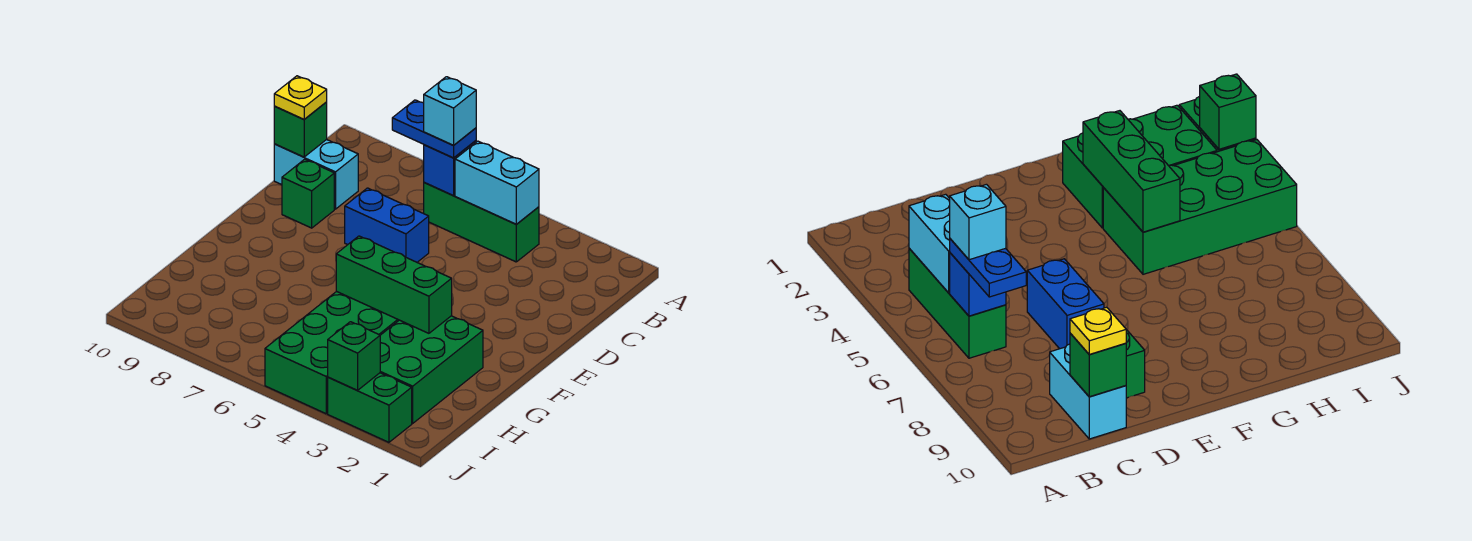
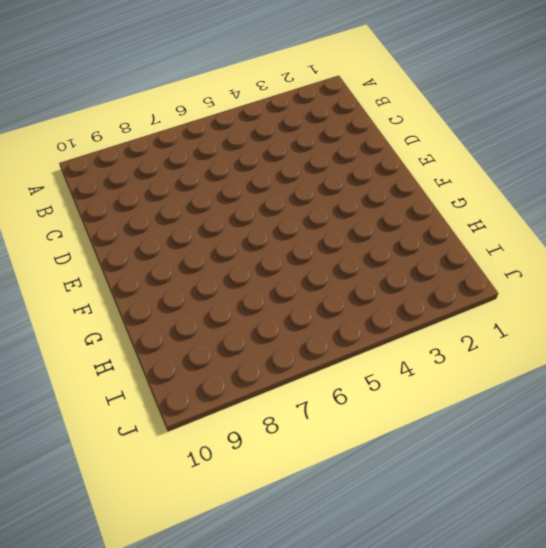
none -> green 1x3 brick [424,183,539,262]
none -> cyan 1x2 brick [274,139,358,209]
none -> blue 1x2 brick [345,188,429,262]

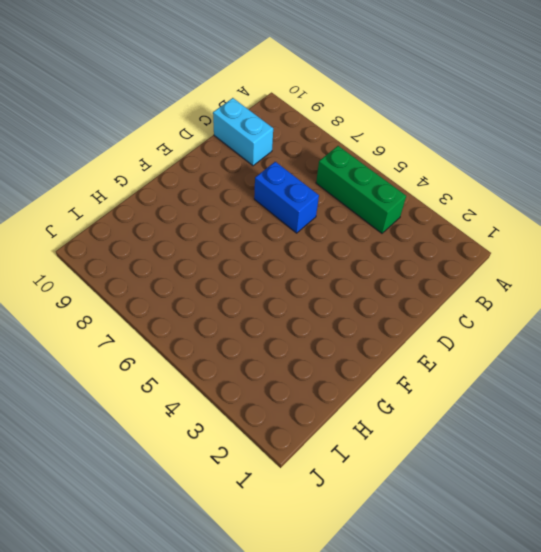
none -> green 1x1 brick [282,159,334,228]
none -> green 2x3 brick [380,316,483,423]
none -> green 2x4 brick [265,291,399,414]

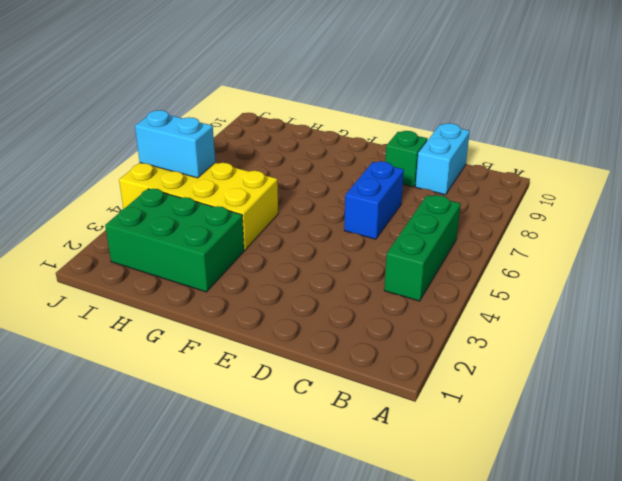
yellow 2x4 brick [119,163,278,250] -> green 2x4 brick [265,291,399,414]
cyan 1x2 brick [135,110,215,178] -> cyan 1x2 brick turned to [455,141,539,224]
none -> green 1x2 brick [328,373,412,442]
none -> blue 1x1 brick [424,141,476,196]
none -> green 1x1 brick [274,102,327,157]

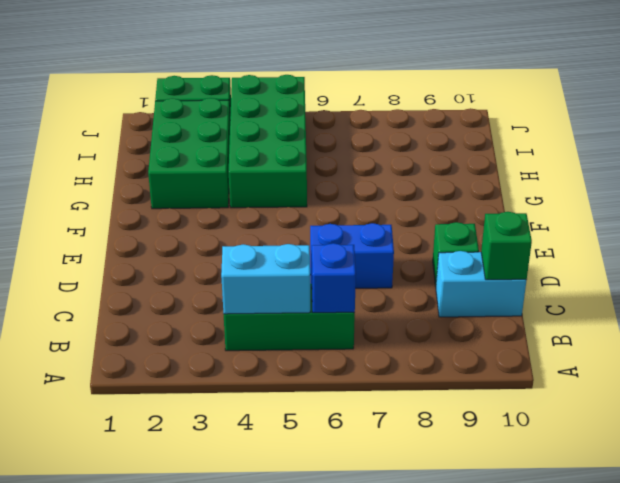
none -> green 1x3 brick [336,236,452,333]
none -> green 1x1 brick [328,322,380,390]
none -> blue 1x2 plate [392,100,476,158]

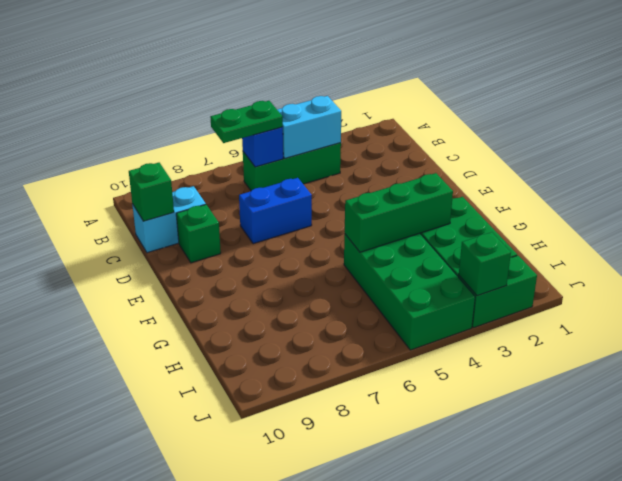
green 1x2 plate [210,101,283,143] -> blue 1x2 plate [392,100,476,158]
none -> yellow 1x1 plate [274,76,327,119]
none -> cyan 1x1 brick [424,77,476,145]

